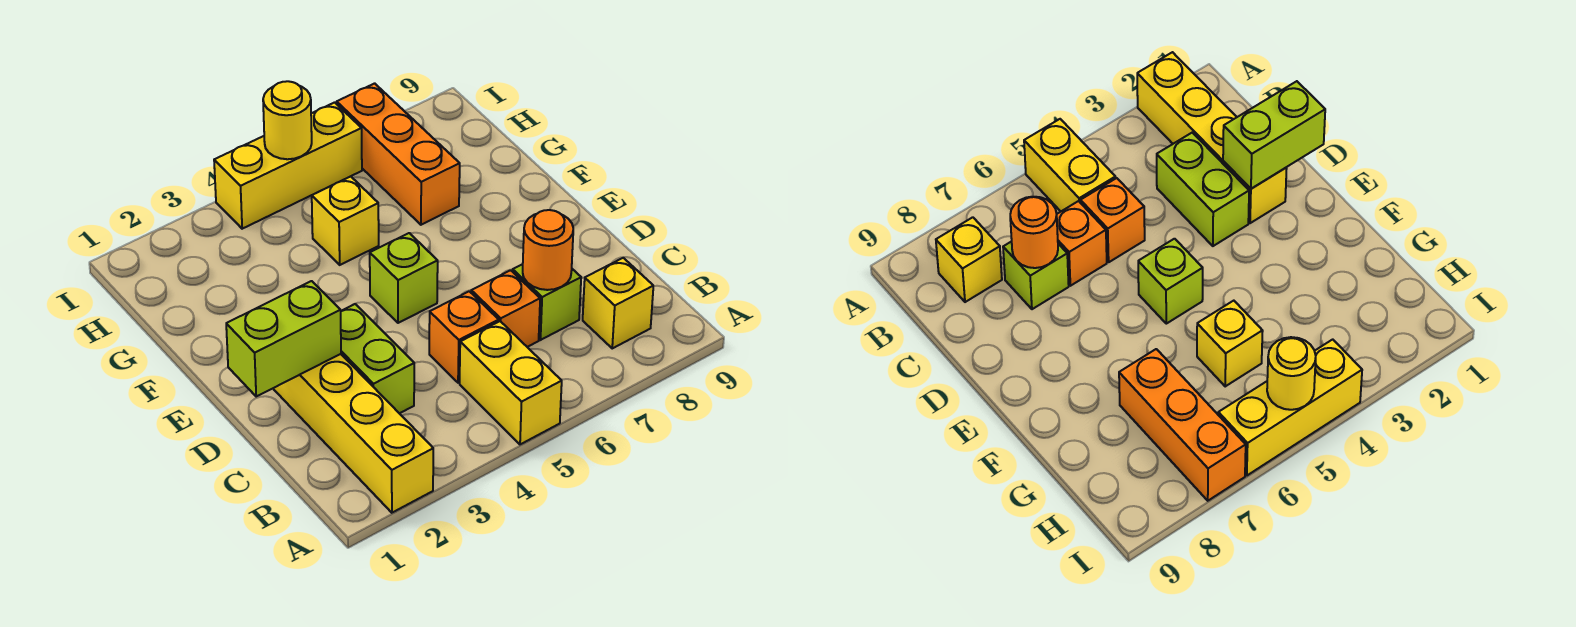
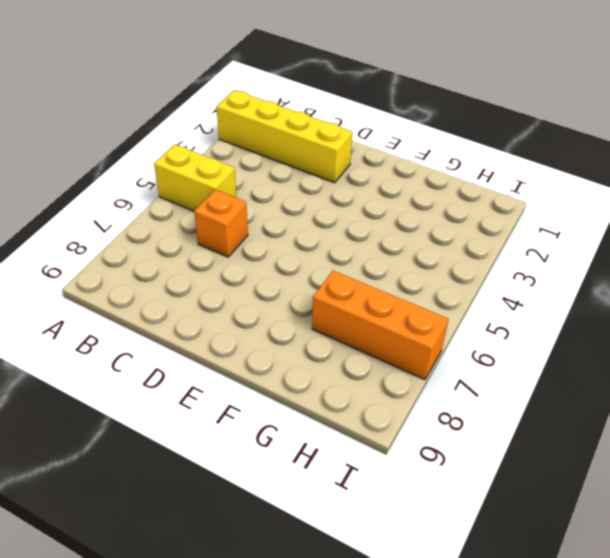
none -> yellow 1x1 brick [583,258,653,348]
none -> lime 1x2 brick [341,304,414,413]
none -> orange 1x1 brick [429,291,499,383]

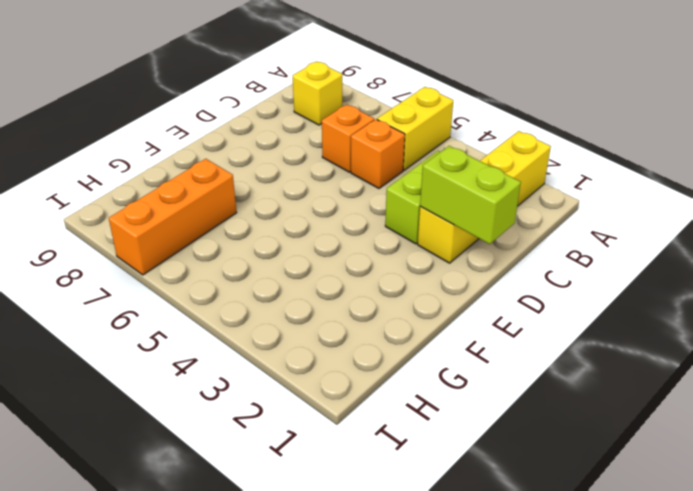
none -> lime 1x1 brick [513,264,581,340]
none -> lime 1x1 brick [370,233,438,323]
none -> yellow 1x1 brick [312,176,379,265]

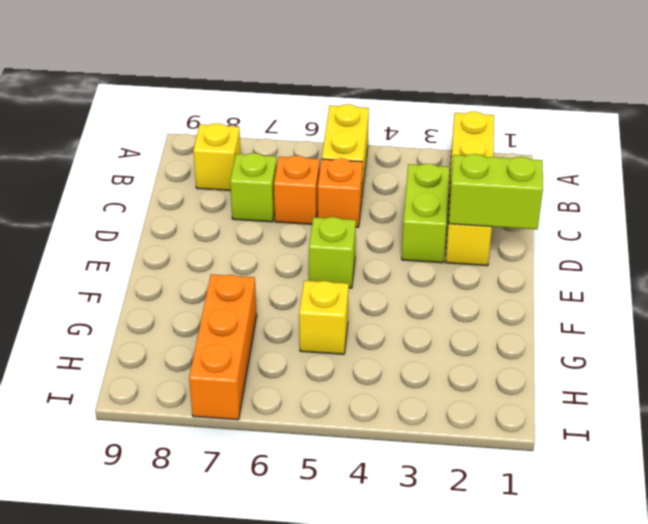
none -> yellow 1x3 brick [214,102,362,229]
none -> orange 1x1 round brick [523,210,573,290]
none -> yellow 1x1 round brick [263,81,312,159]

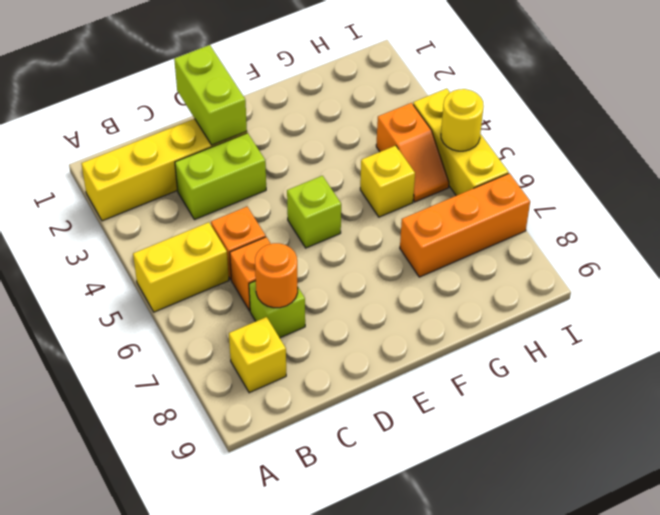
orange 1x2 slope [376,103,449,202] -> none

